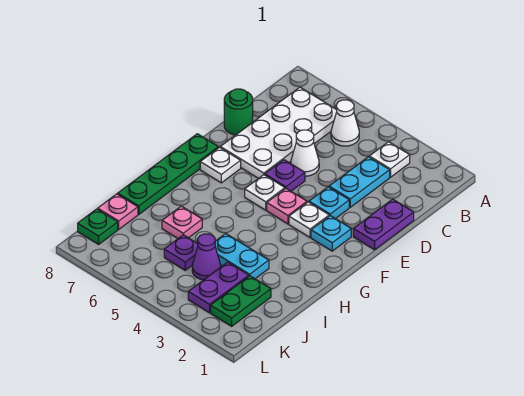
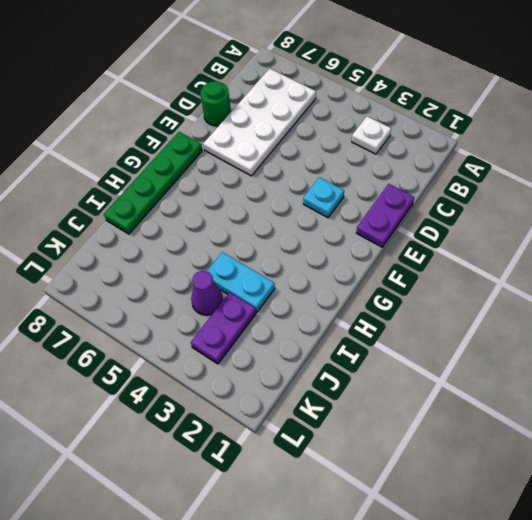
none -> white 1x1 cone [331,100,359,146]
none -> cyan 1x2 plate [329,157,390,207]
none -> white 1x1 cone [291,130,319,176]

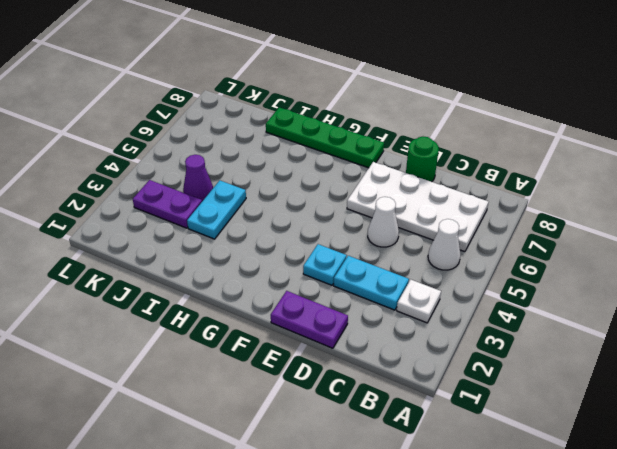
none -> purple 1x1 plate [265,160,305,191]
none -> cyan 1x1 plate [311,216,351,251]
none -> white 1x1 plate [289,202,329,237]

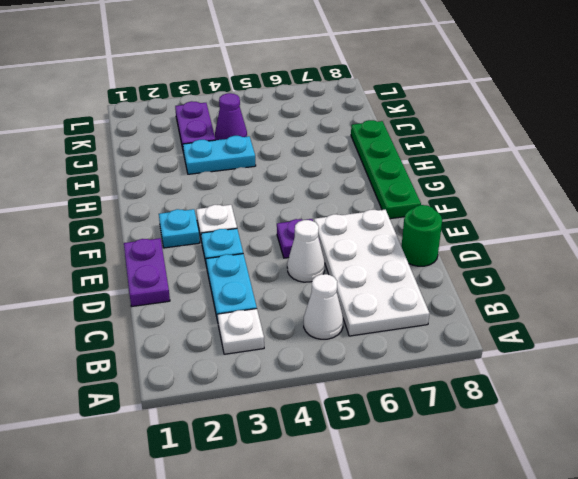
none -> pink 1x1 plate [267,189,307,224]
none -> white 1x1 plate [245,175,285,210]
none -> white 1x1 plate [200,147,241,183]

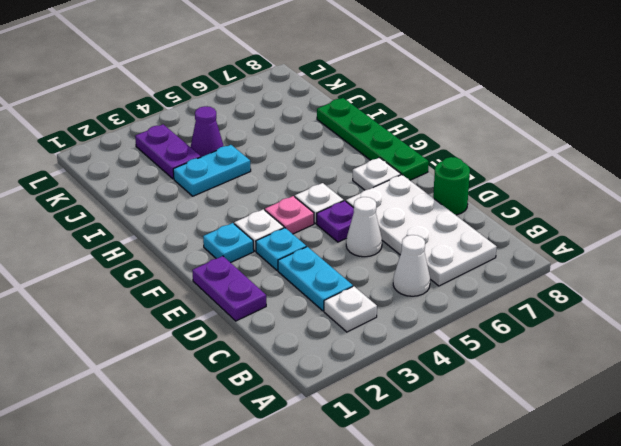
none -> pink 1x1 plate [162,206,202,238]
none -> green 1x2 plate [211,276,271,326]
none -> purple 1x1 plate [164,235,198,270]

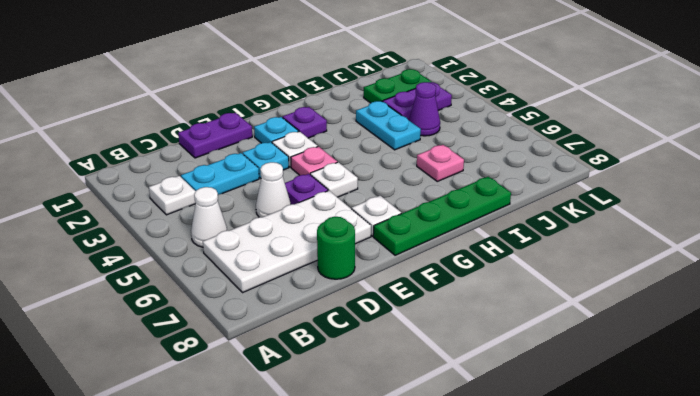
purple 1x1 plate [283,107,327,138] -> purple 1x1 plate moved to [164,235,198,270]
none -> pink 1x1 plate [98,194,138,229]
none -> green 1x1 plate [78,209,118,244]

